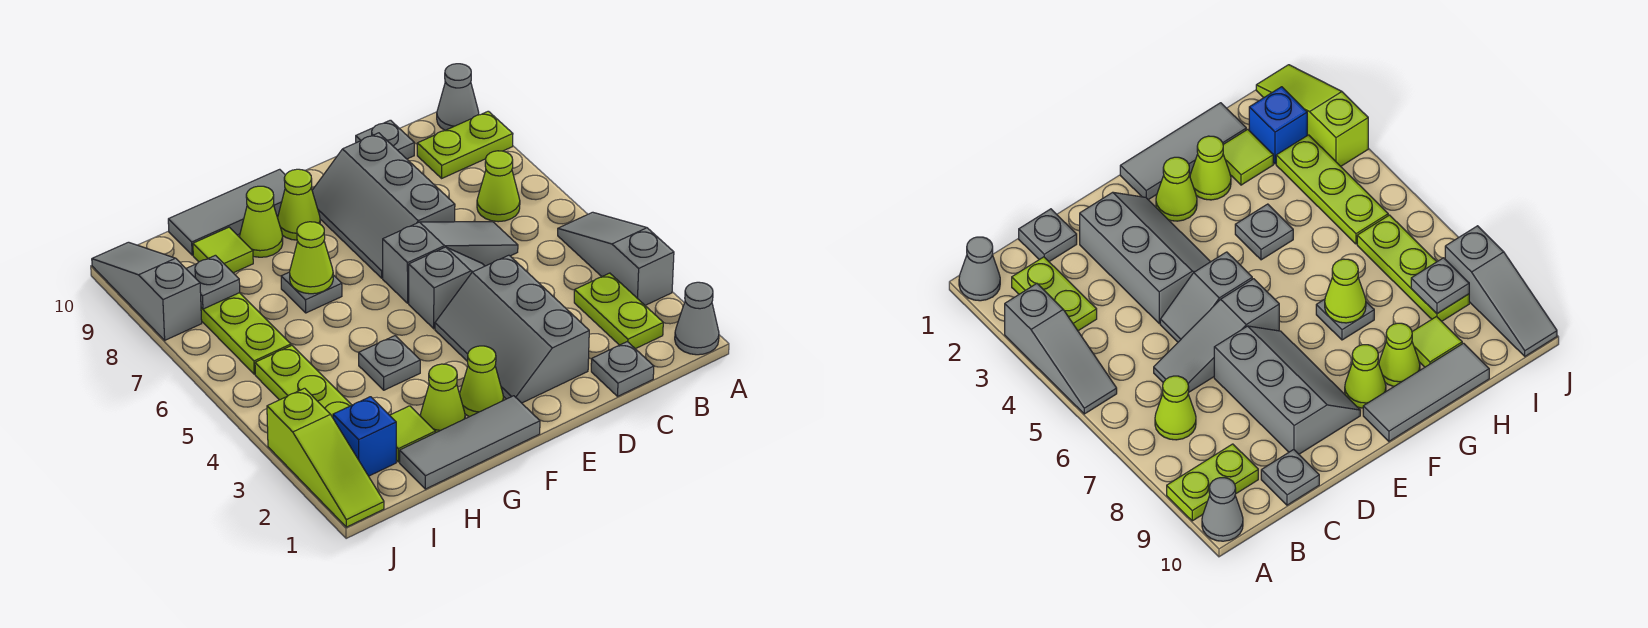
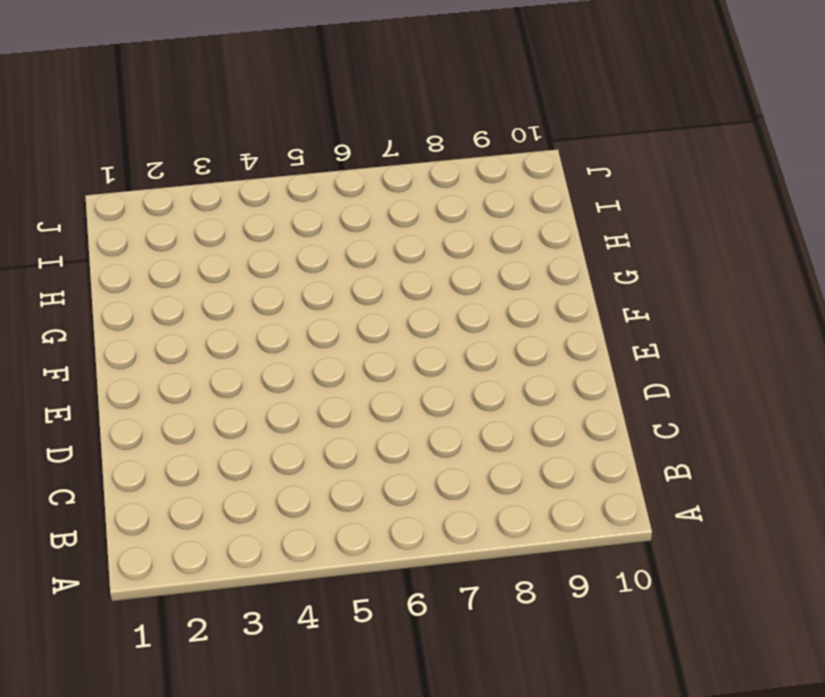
none -> grey 1x1 cone [675,282,719,355]
none -> grey 1x3 slope [558,212,674,305]
none -> lime 1x2 plate [417,111,513,178]

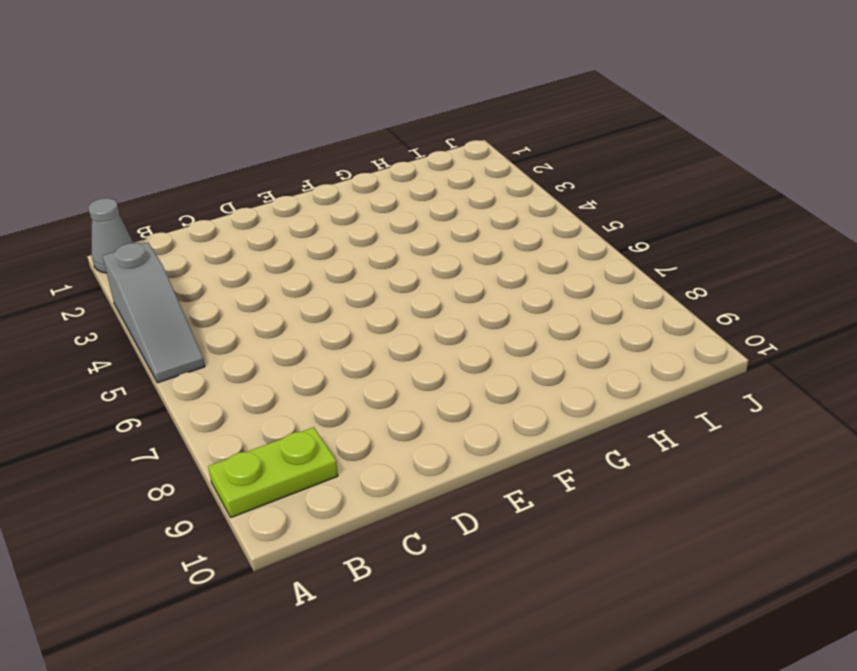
none -> grey 1x1 cone [437,64,479,130]
none -> lime 1x2 plate [574,273,663,349]
none -> lime 1x1 cone [477,151,520,222]

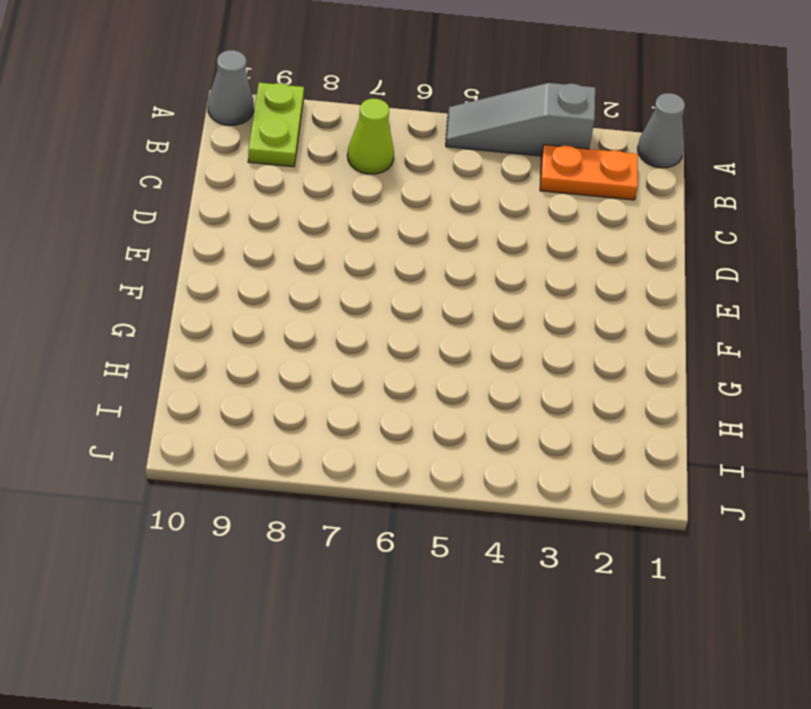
orange 1x2 plate [540,145,638,200] -> lime 1x2 plate [574,273,663,349]
none -> grey 1x1 plate [591,342,654,396]
none -> grey 1x3 slope [383,222,518,303]
none -> grey 1x1 plate [356,120,414,159]

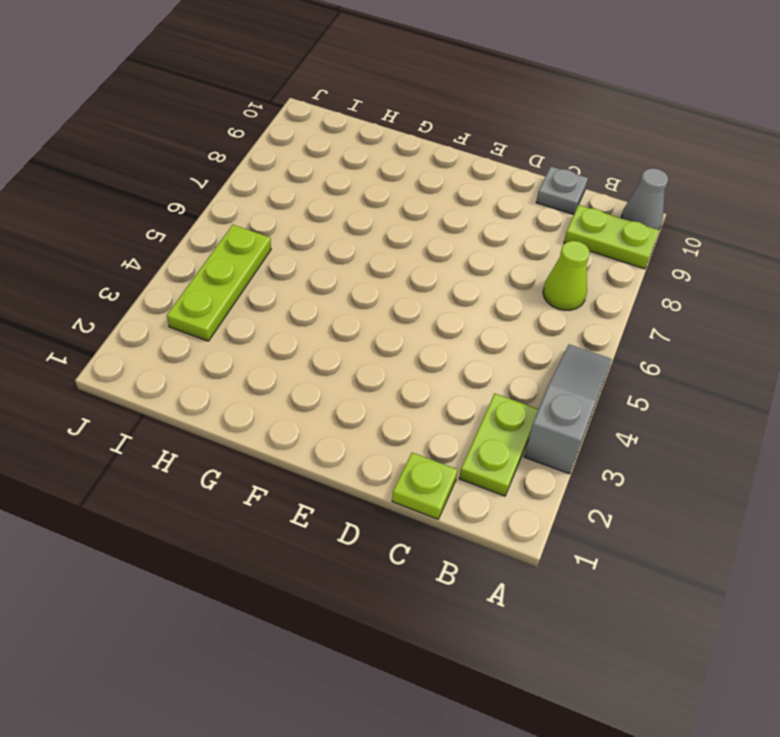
lime 1x1 plate [392,453,458,519] -> grey 1x1 plate [591,342,654,396]
none -> grey 1x1 cone [675,282,719,355]
none -> grey 1x3 slope [383,222,518,303]
none -> grey 2x3 slope [435,255,589,403]

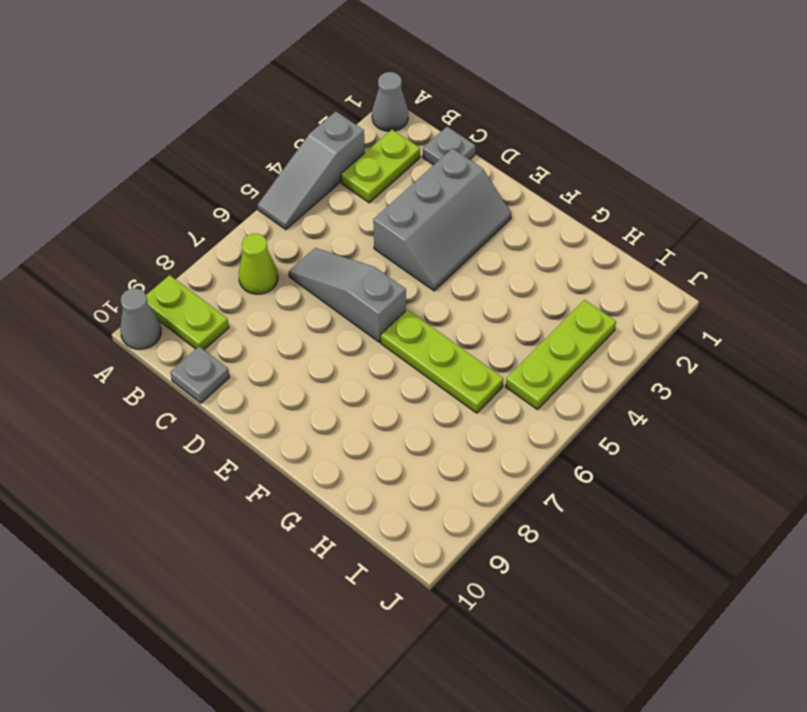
lime 1x3 plate [381,310,503,413] -> lime 1x3 plate turned to [201,293,291,374]
none -> grey 1x2 slope [409,247,484,329]
none -> grey 2x3 slope [312,133,455,278]
none -> grey 1x3 tile [400,396,540,489]

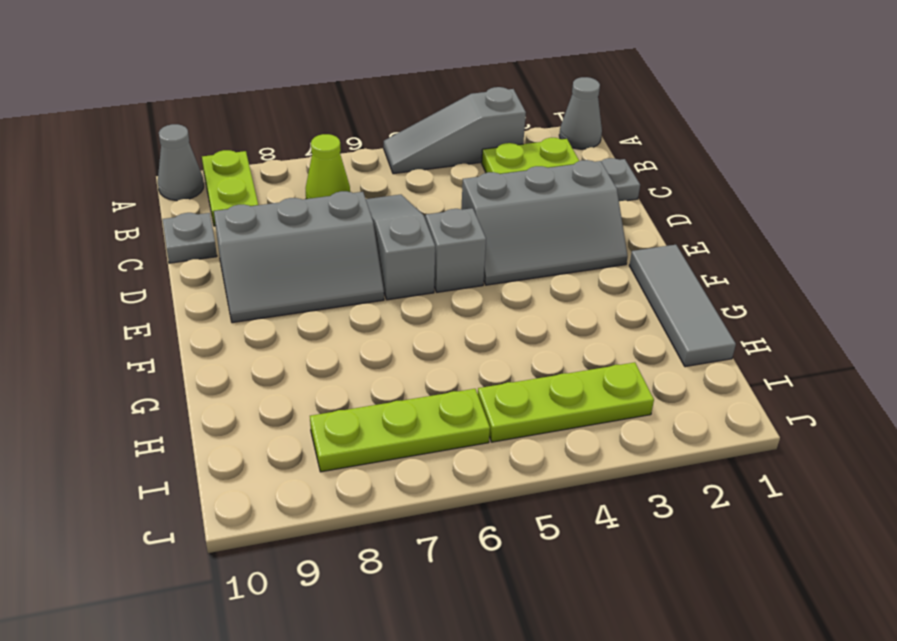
none -> lime 1x1 cone [460,346,504,417]
none -> lime 1x1 cone [278,169,320,240]
none -> grey 1x3 tile [168,169,285,255]

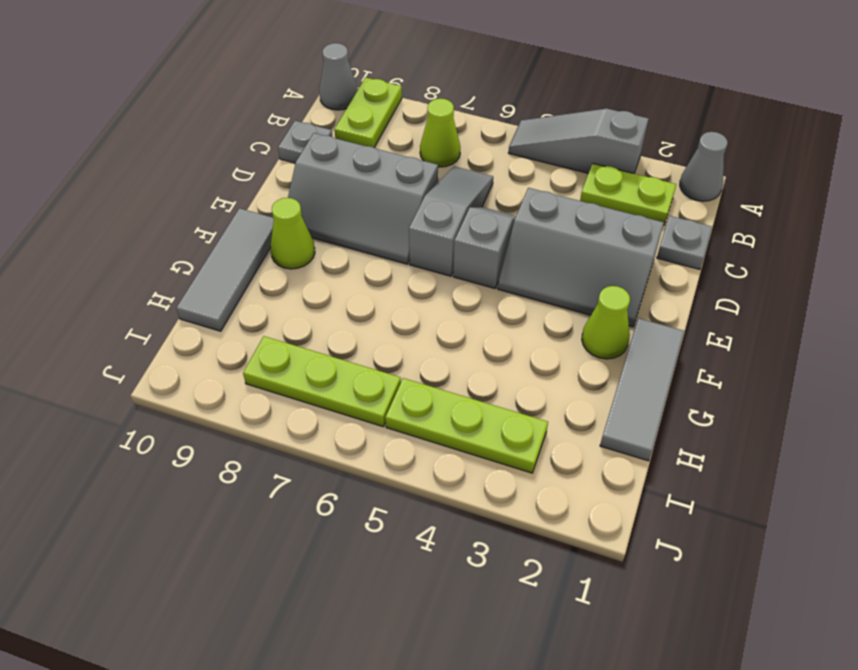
none -> lime 1x1 cone [420,364,465,433]
none -> grey 1x1 plate [359,336,420,390]
none -> grey 1x1 plate [281,272,342,313]

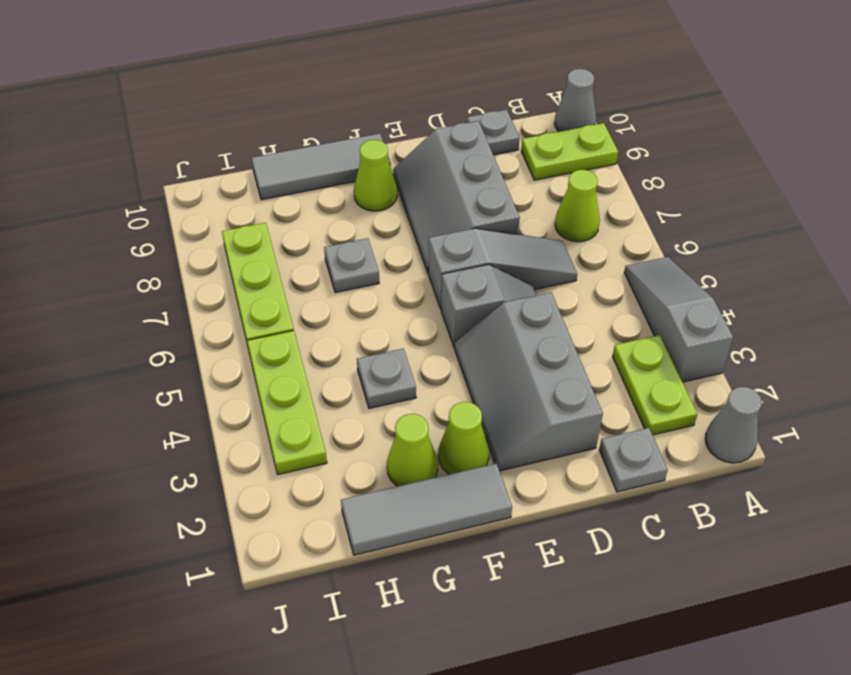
none -> lime 1x1 cone [240,186,283,257]
none -> lime 1x1 tile [390,406,435,462]
none -> lime 1x1 tile [193,227,253,273]

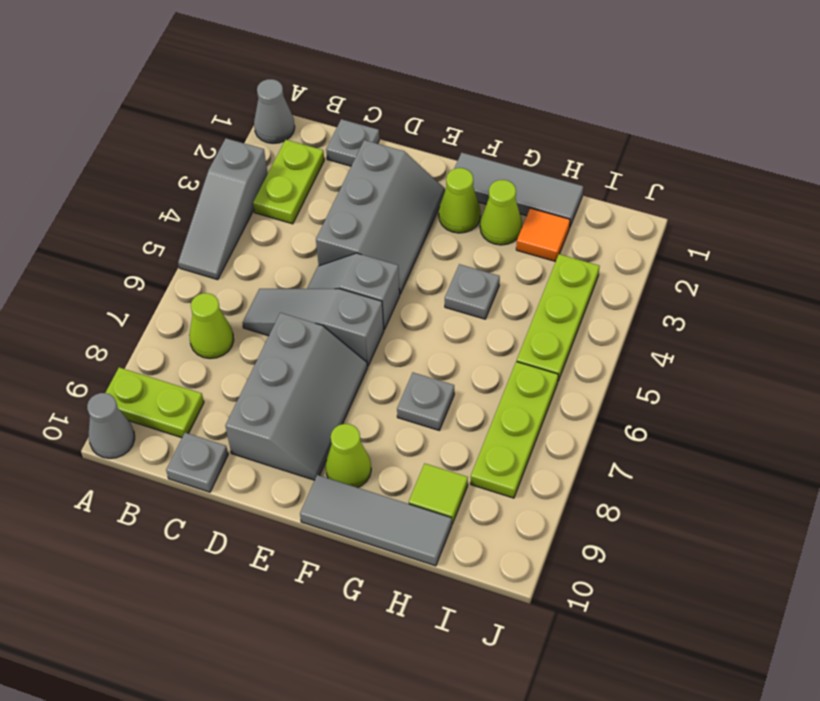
orange 1x1 tile [516,208,570,262] -> lime 1x1 tile [390,406,435,462]
none -> lime 1x1 cone [240,186,283,257]
none -> blue 1x1 brick [333,397,396,476]
none -> lime 1x3 slope [267,388,384,527]

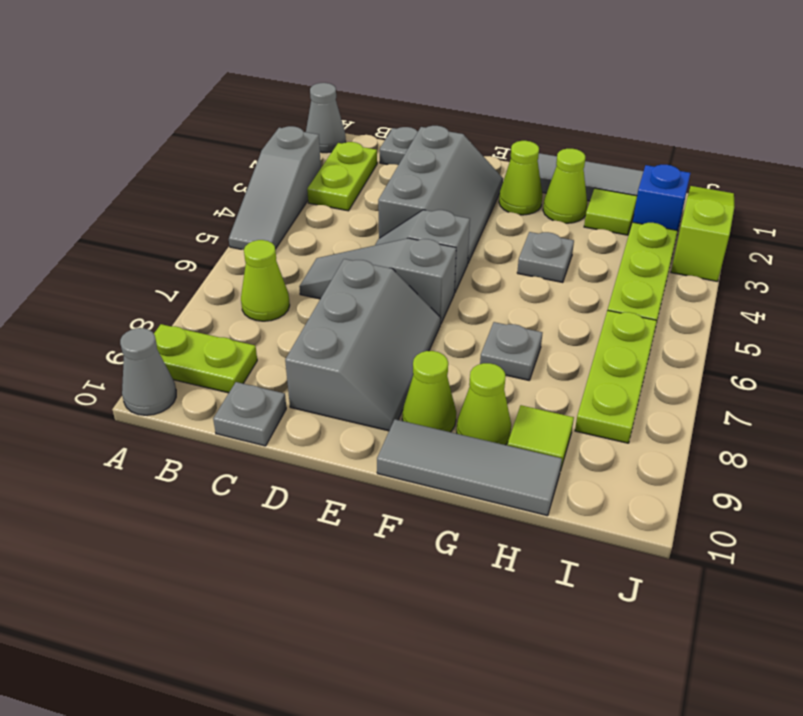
none -> grey 1x3 slope [92,242,202,340]
none -> lime 1x1 cone [290,222,333,294]
none -> grey 1x1 plate [186,255,240,309]

